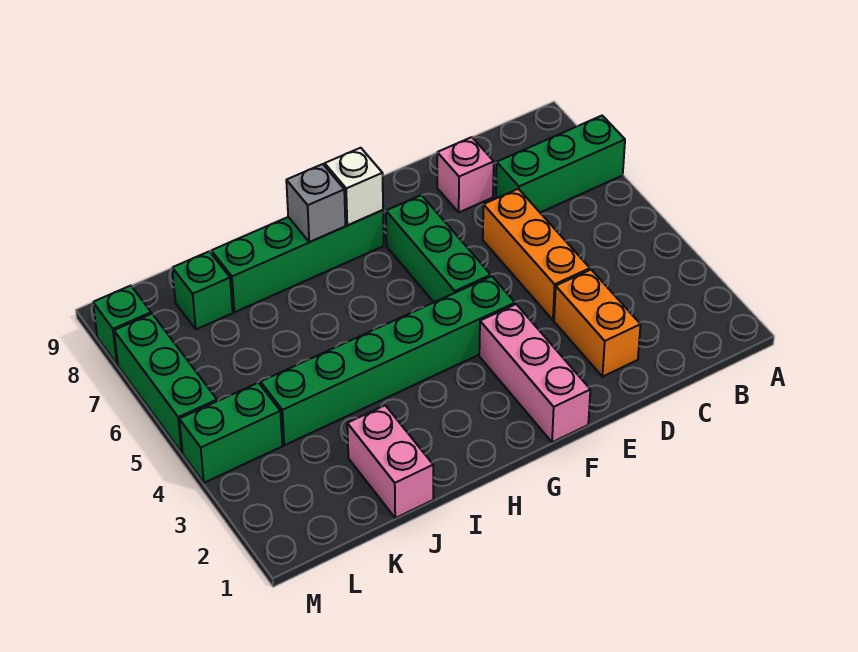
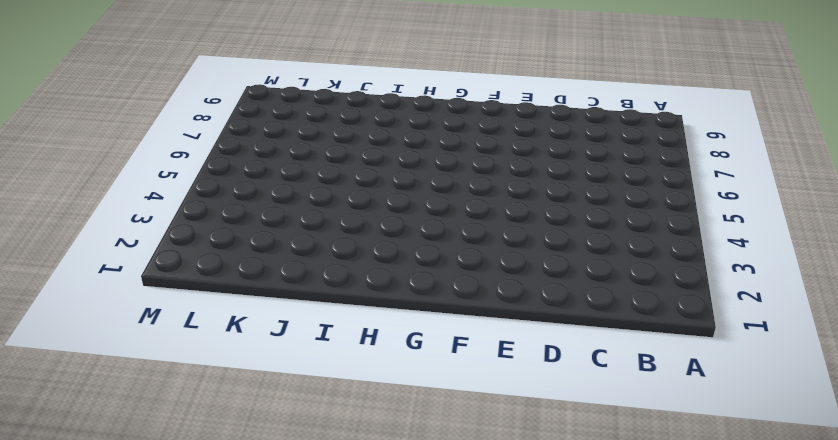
none -> green 1x3 brick [496,116,625,212]
none -> orange 1x2 brick [554,270,641,377]
none -> orange 1x3 brick [483,189,590,320]

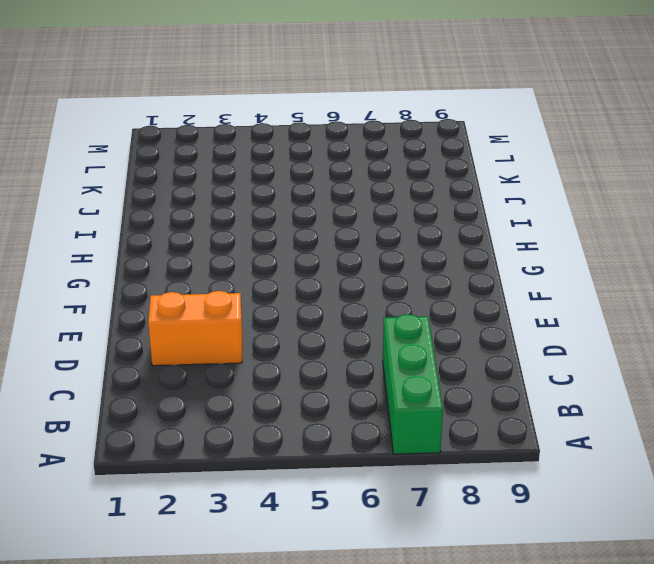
none -> orange 1x3 brick [483,189,590,320]
none -> pink 1x1 brick [437,137,494,212]
none -> pink 1x3 brick [479,304,590,442]

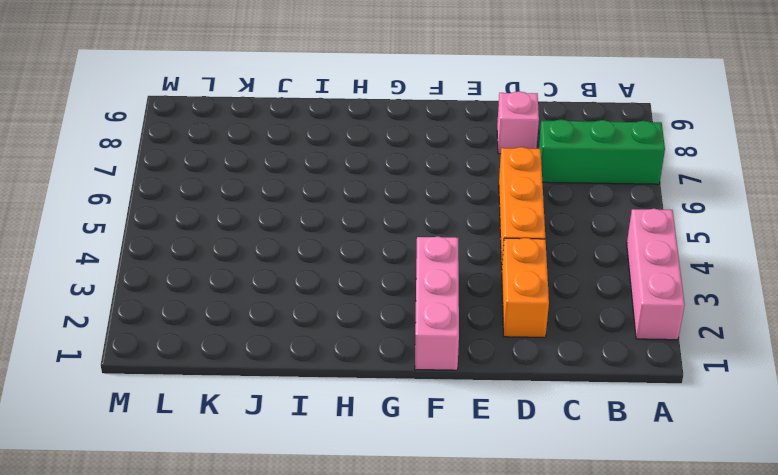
pink 1x3 brick [627,209,685,340] -> none
none -> green 1x6 brick [261,276,515,445]
none -> green 1x3 brick [386,195,491,302]
none -> green 1x4 brick [211,210,384,312]

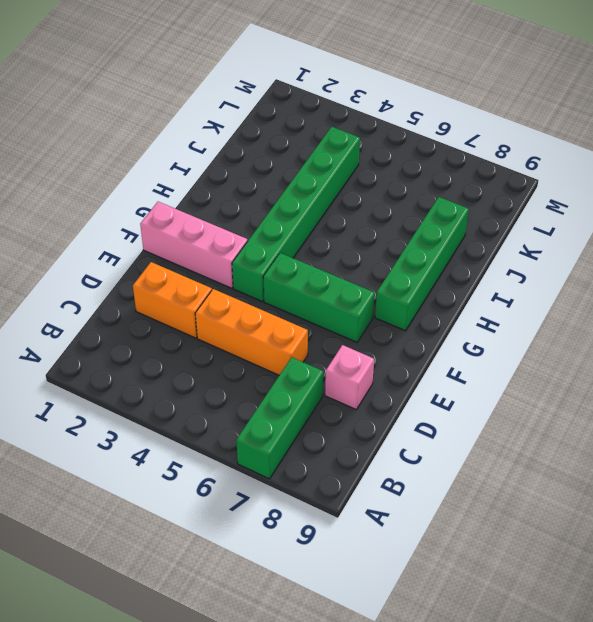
none -> pink 1x2 brick [347,405,433,518]
none -> green 1x1 brick [172,251,233,329]
none -> green 1x2 brick [179,383,282,483]

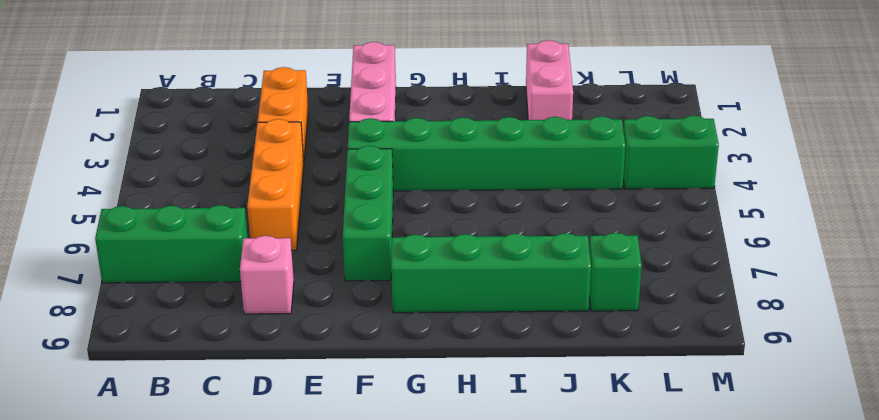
none -> green 1x3 brick [114,314,217,452]
none -> green 1x1 brick [93,286,151,365]
none -> white 1x1 brick [325,148,383,225]

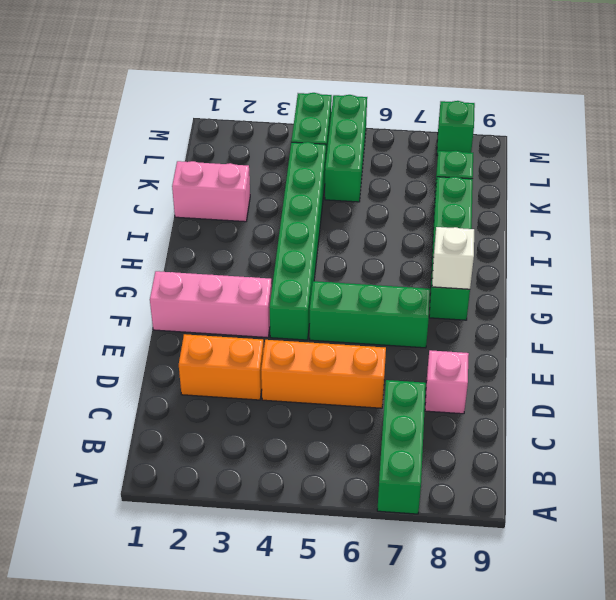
green 1x3 brick [325,95,367,202] -> green 1x3 brick turned to [114,314,217,452]
none -> grey 1x1 brick [286,164,345,242]

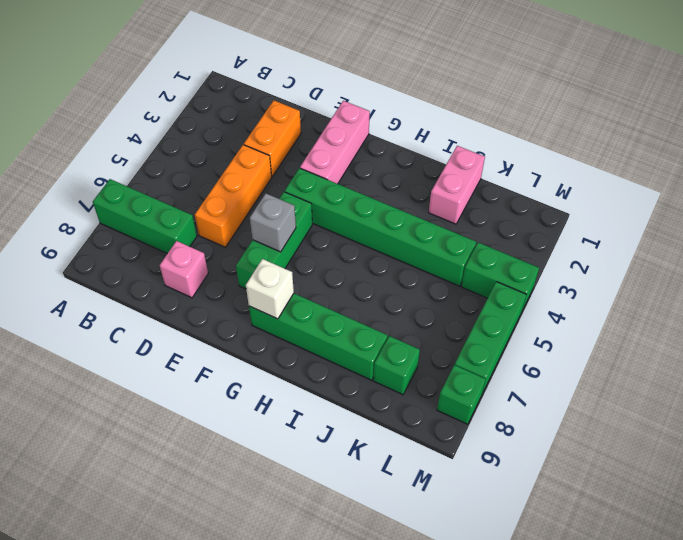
grey 1x1 brick [250,194,296,252] -> grey 1x1 brick moved to [286,164,345,242]

